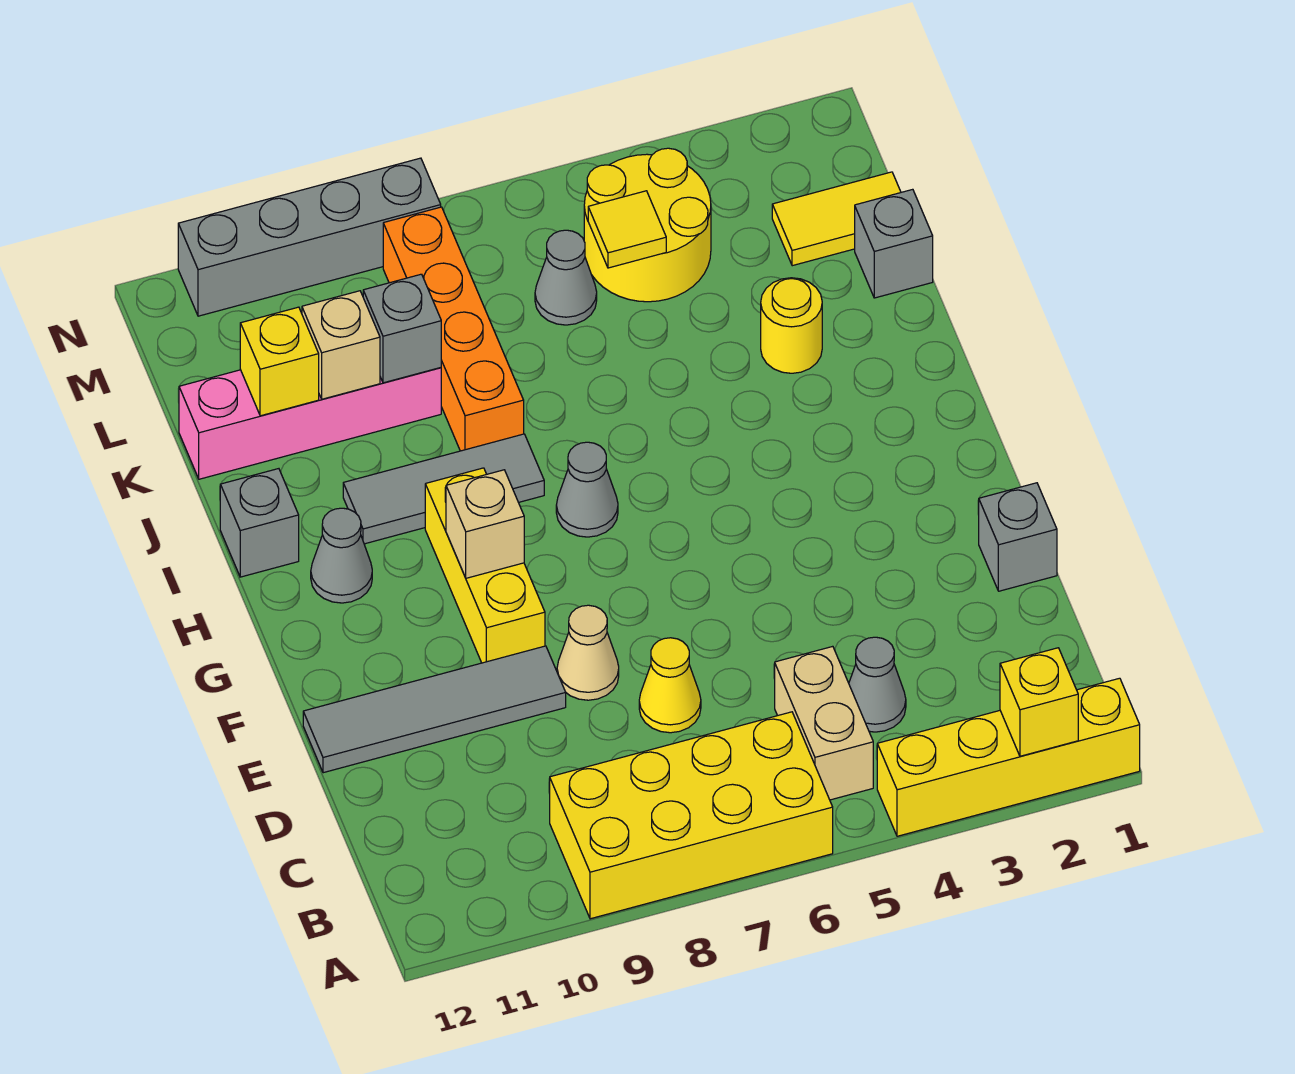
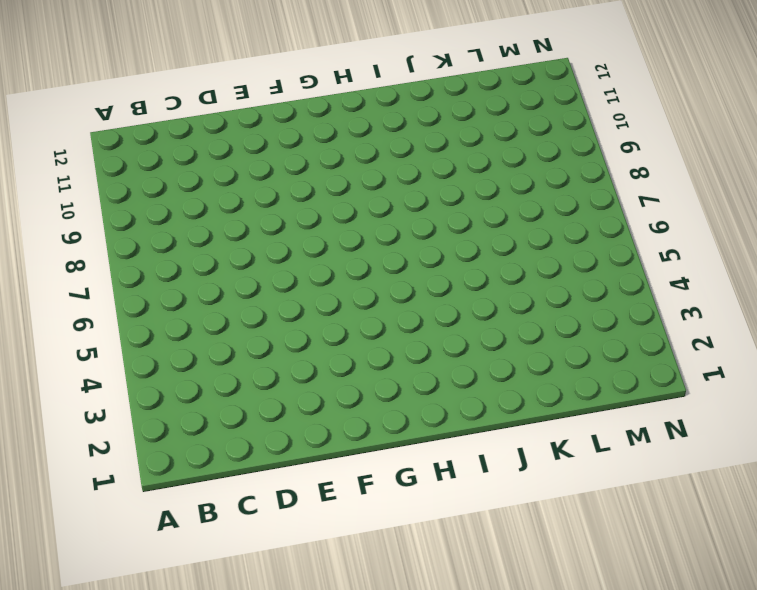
none -> yellow 1x4 brick [877,678,1140,836]
none -> yellow 2x4 brick [550,712,833,919]
none -> tan 1x2 brick [775,646,873,800]

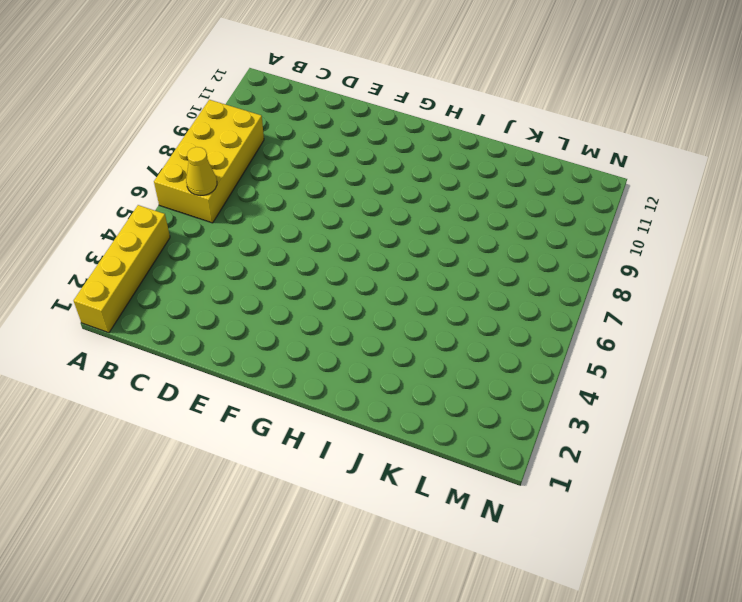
yellow 1x1 cone [186,147,217,196] -> yellow 1x1 cone moved to [639,638,701,733]
none -> tan 1x2 brick [775,646,873,800]
none -> grey 1x1 cone [849,637,906,732]
none -> grey 1x1 brick [979,483,1057,591]

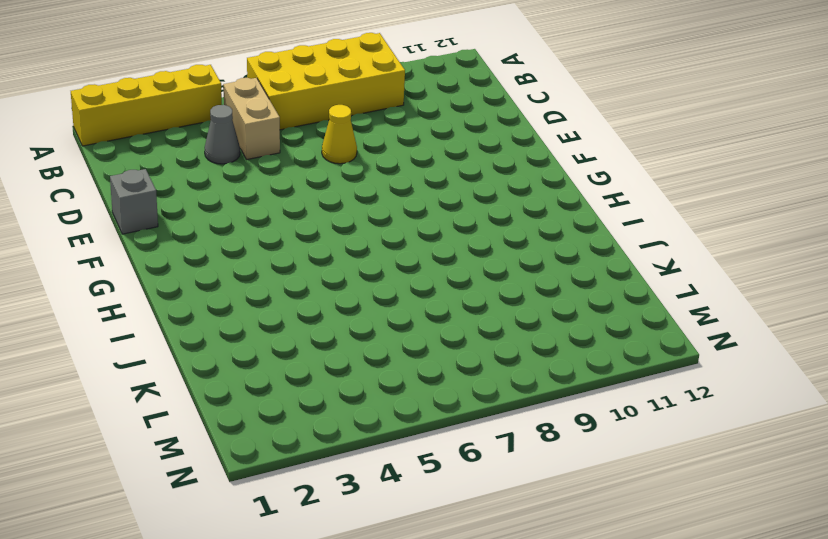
none -> tan 1x1 cone [557,605,619,700]
none -> grey 1x4 tile [303,646,566,773]
none -> yellow 1x3 brick [425,468,545,663]

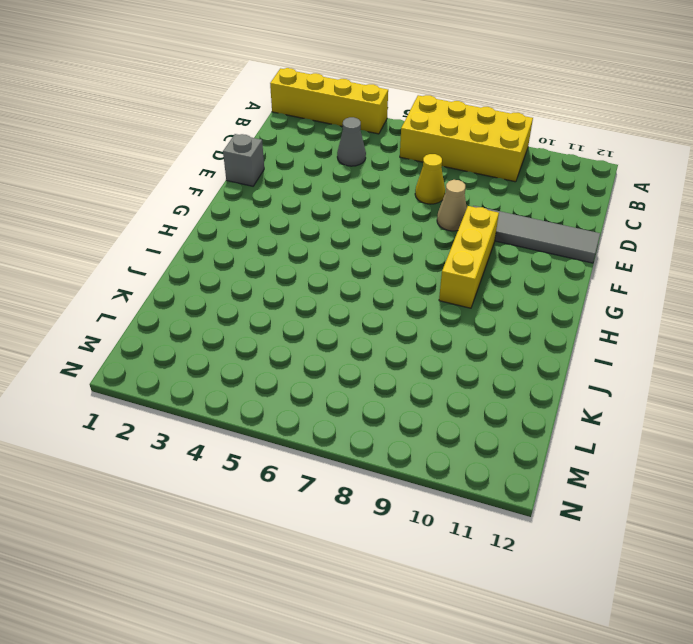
none -> tan 1x2 brick [775,646,873,800]
none -> grey 1x1 cone [556,442,618,537]
none -> grey 1x1 cone [311,508,372,603]

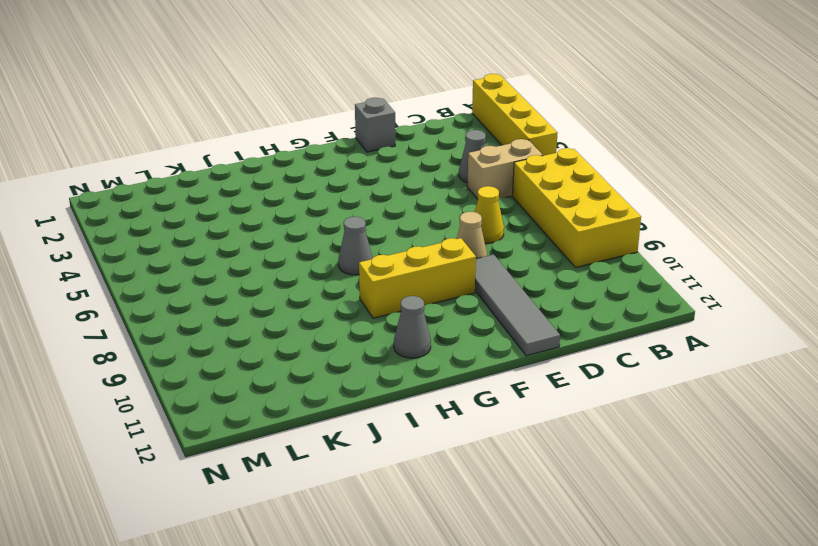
none -> grey 1x3 tile [343,434,544,544]
none -> grey 1x1 brick [220,469,299,577]
none -> yellow 1x1 round brick [761,278,822,373]

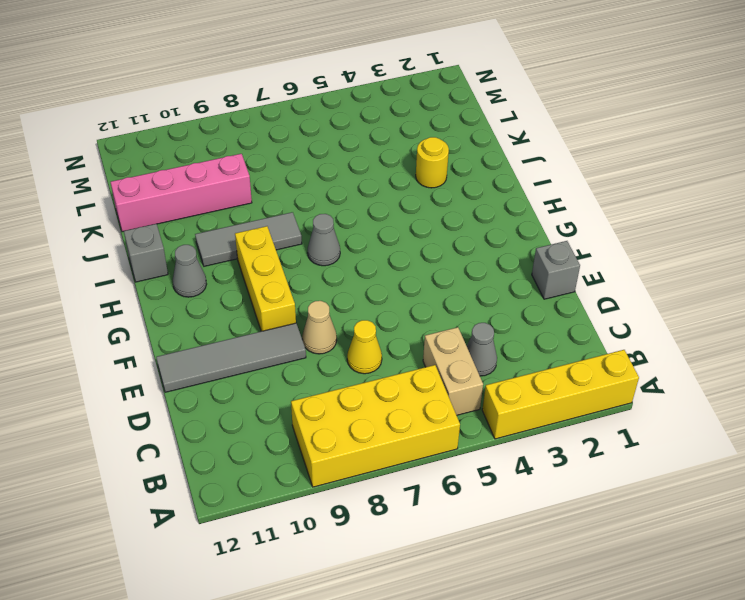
none -> orange 1x4 brick [383,207,524,451]
none -> grey 1x1 brick [855,189,933,298]
none -> yellow 1x2 tile [772,172,901,266]

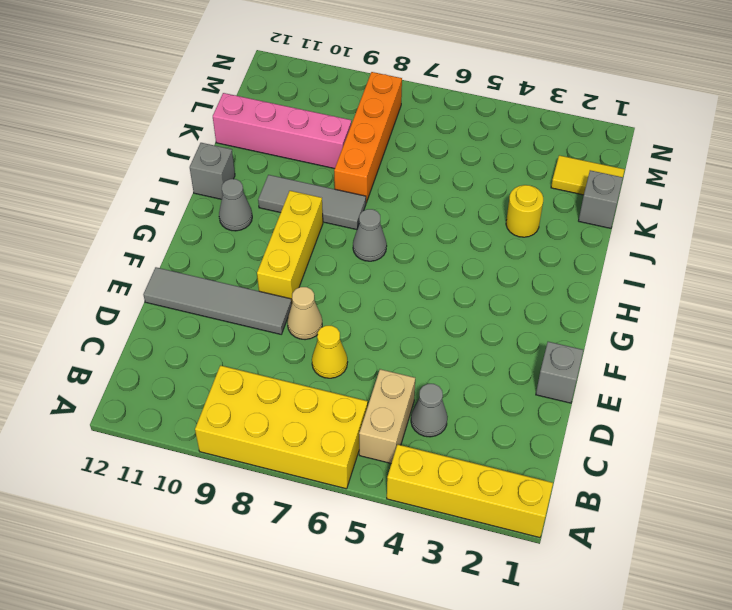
none -> yellow 2x2 round brick [584,148,711,302]
none -> grey 1x1 cone [535,230,597,325]
none -> grey 1x4 brick [178,158,441,316]

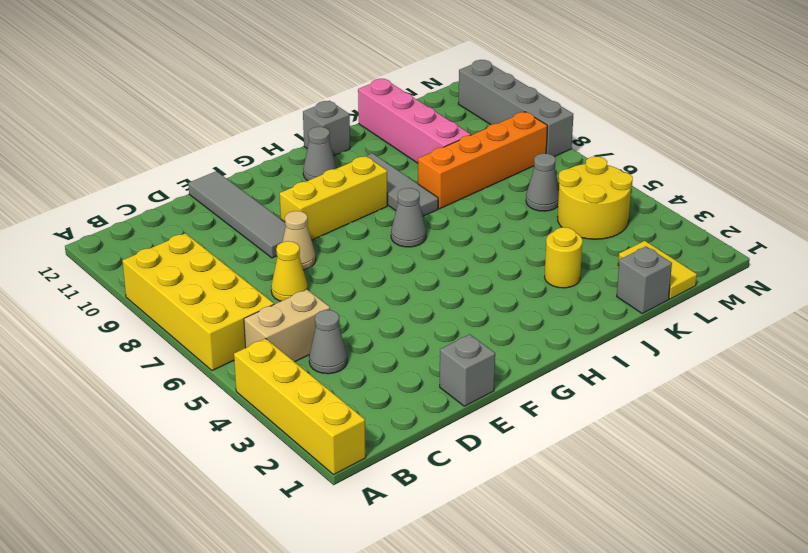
none -> yellow 1x1 brick [1000,648,1078,756]
none -> tan 1x1 brick [446,470,524,578]
none -> grey 1x1 brick [363,274,441,383]

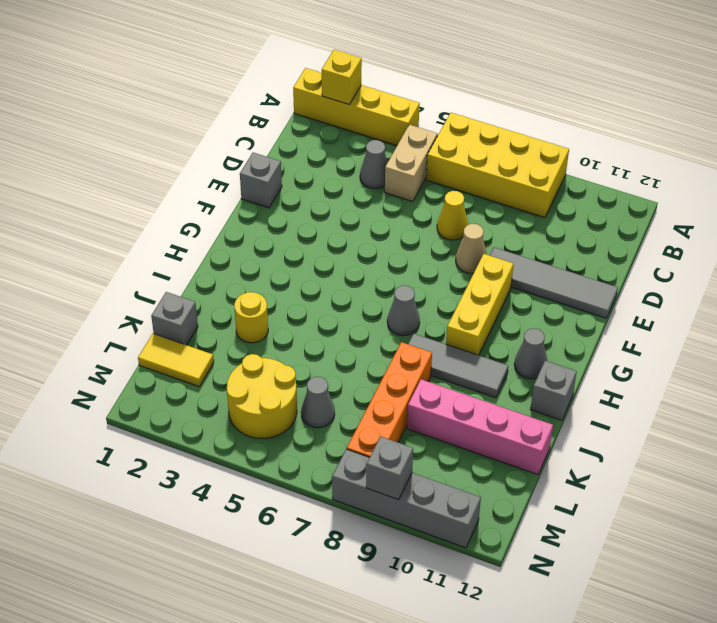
grey 1x1 brick [366,436,413,500] -> grey 1x1 brick moved to [363,274,441,383]
none -> tan 1x1 brick [446,470,524,578]
none -> tan 1x1 brick [302,291,380,399]
none -> yellow 1x1 brick [240,307,319,416]

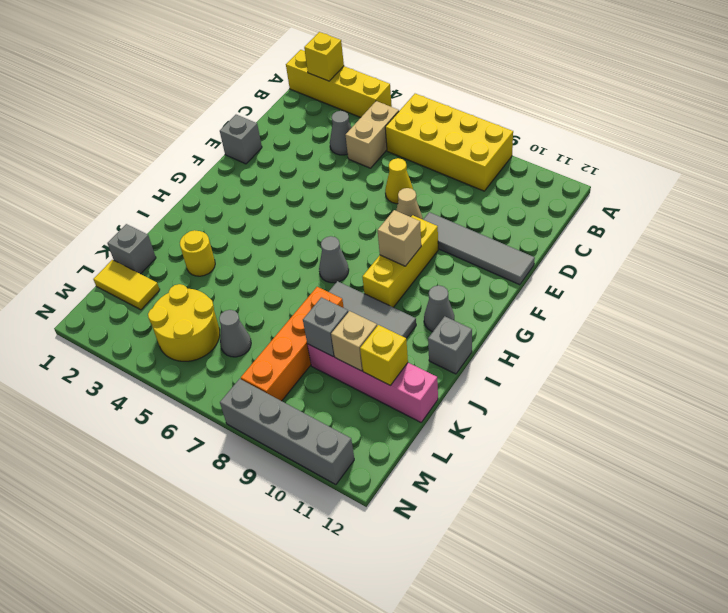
none -> yellow 1x1 tile [588,191,666,268]

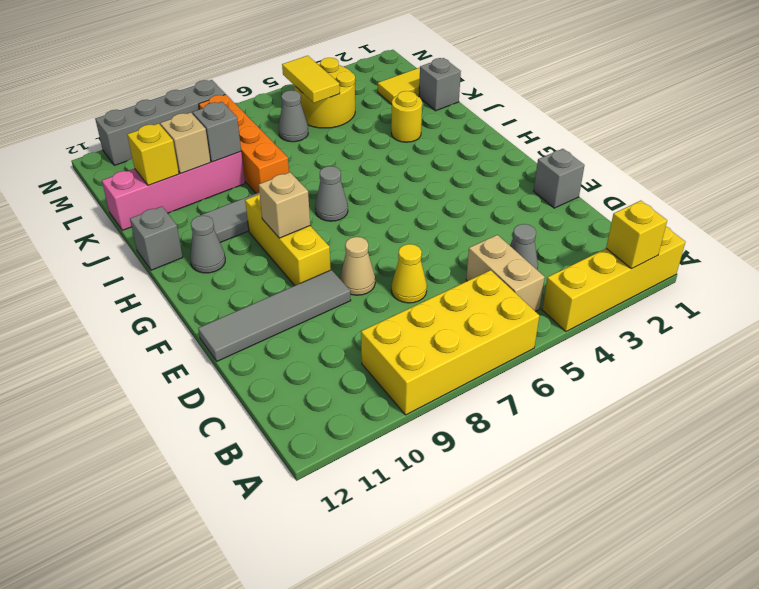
yellow 1x2 tile [282,56,340,103] -> yellow 1x1 tile [588,191,666,268]

